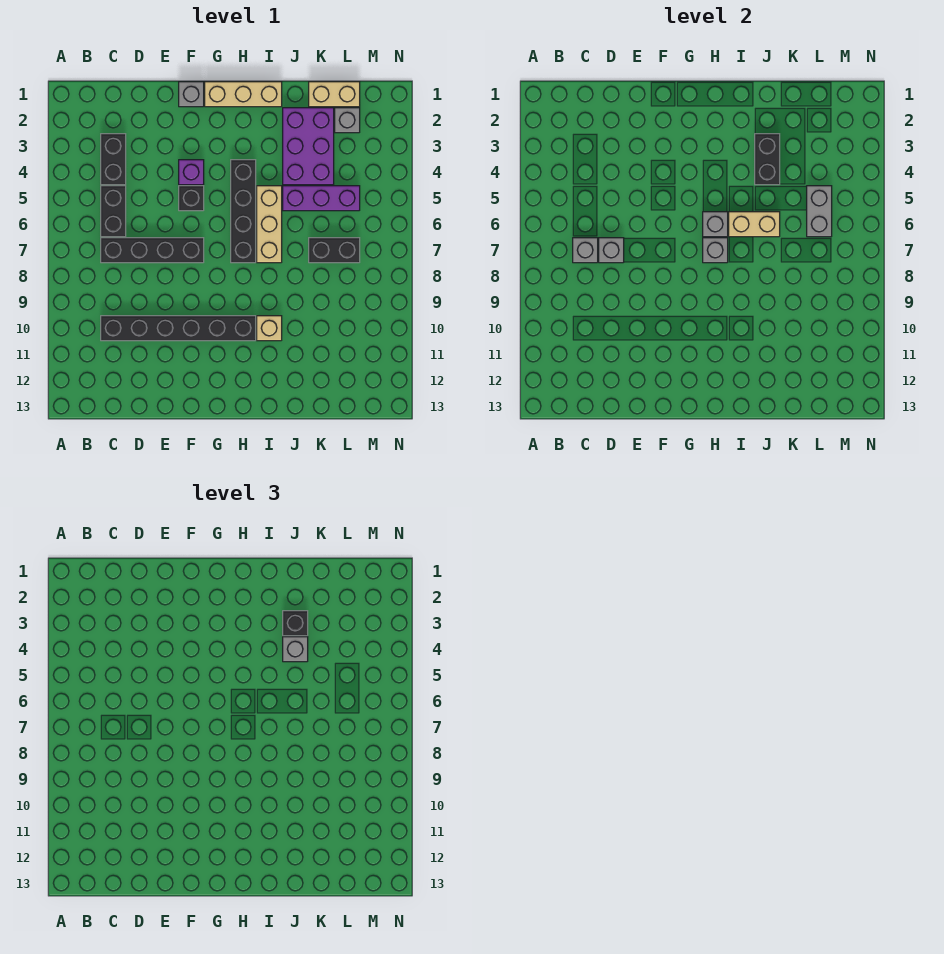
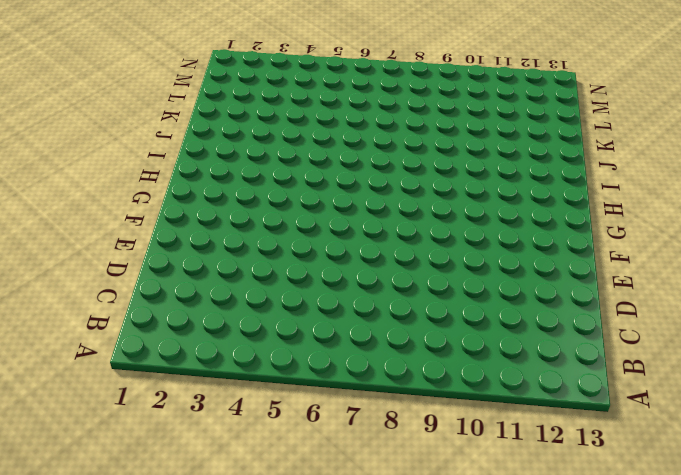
none -> black 1x2 brick [101,134,126,185]
none -> black 1x2 brick [101,186,126,237]
none -> black 1x4 brick [101,238,204,263]

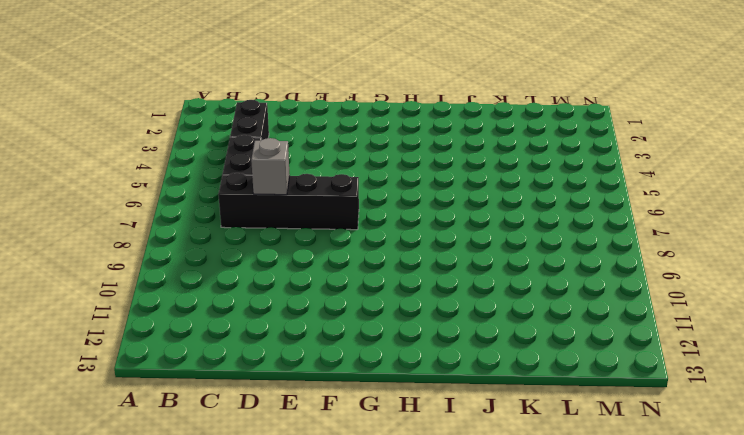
none -> black 1x6 brick [101,316,256,341]
none -> grey 1x1 brick [179,82,204,107]
none -> purple 1x1 brick [179,160,204,185]

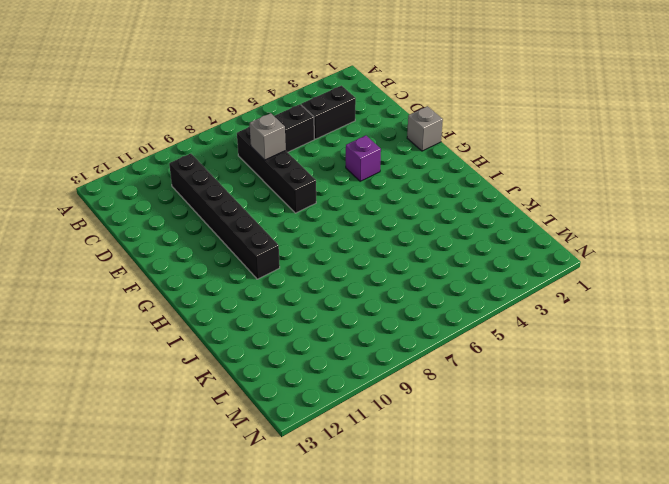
none -> black 1x1 brick [179,186,204,211]
none -> tan 1x3 brick [205,82,282,107]
none -> black 1x4 brick [231,160,256,263]

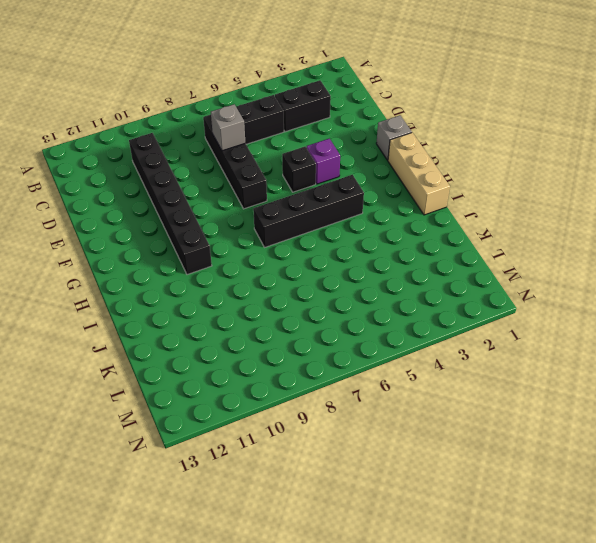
none -> tan 1x3 brick [257,186,282,263]
none -> tan 1x1 brick [257,316,282,341]
none -> purple 2x3 brick [283,108,334,185]

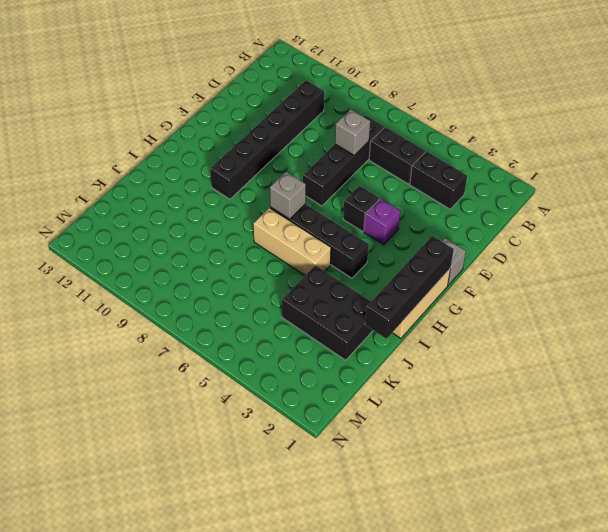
black 1x4 brick [365,236,454,339] -> none
black 2x3 brick [282,265,373,360] -> purple 2x3 brick [283,108,334,185]
none -> tan 1x1 brick [257,316,282,341]
none -> purple 1x3 brick [283,186,360,211]
none -> tan 1x2 brick [309,82,360,107]

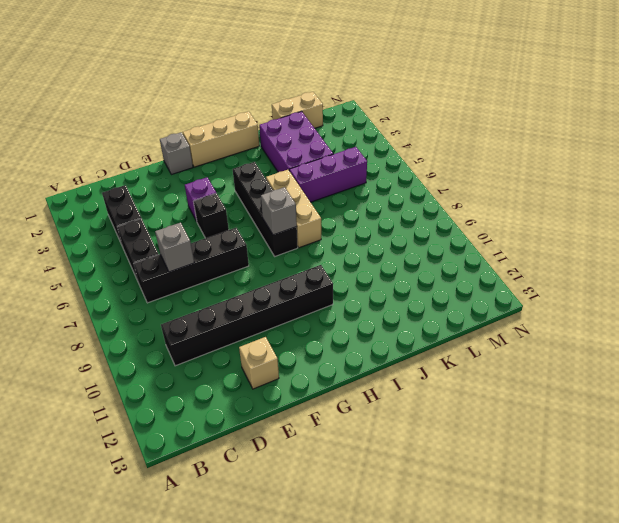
tan 1x1 brick [239,337,279,389] -> tan 1x1 brick moved to [257,316,282,341]
none -> black 1x2 brick [309,238,360,263]
none -> grey 1x1 brick [335,108,360,133]
none -> grey 1x1 brick [573,238,598,263]

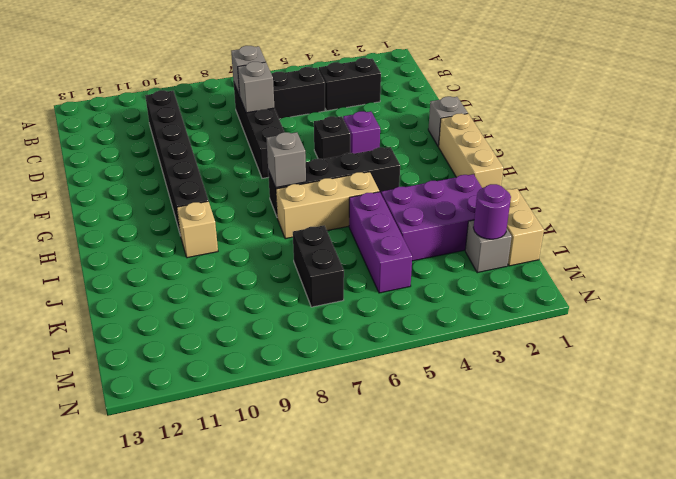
purple 1x1 round brick [473,184,511,239] -> none
none -> grey 1x1 brick [703,212,728,237]
none -> tan 1x2 brick [729,212,780,237]
none -> black 1x2 brick [755,134,780,185]

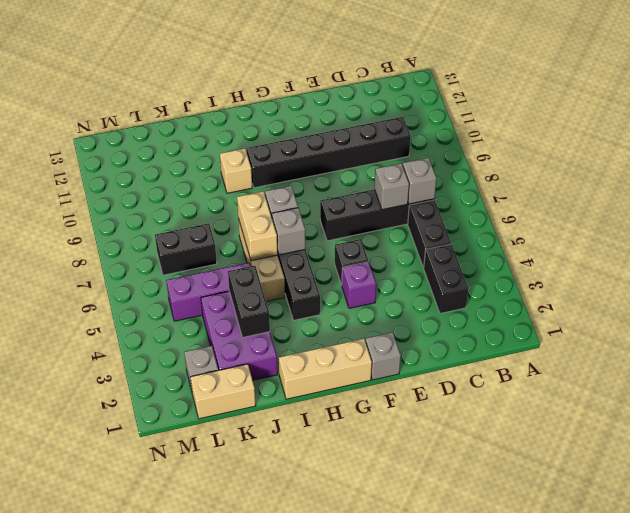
tan 1x2 brick [237,191,278,261] -> tan 1x2 brick turned to [729,212,780,237]
none -> grey 1x2 brick [807,186,832,237]
none -> black 1x1 brick [283,611,308,636]
none -> grey 1x1 brick [283,637,308,662]

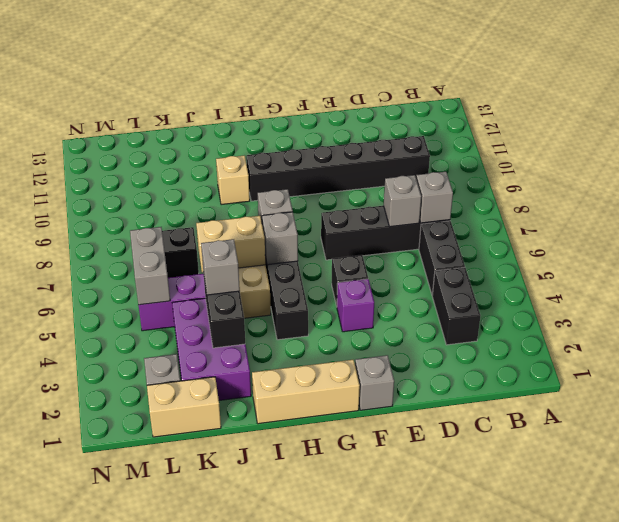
none -> black 1x1 brick [283,611,308,636]

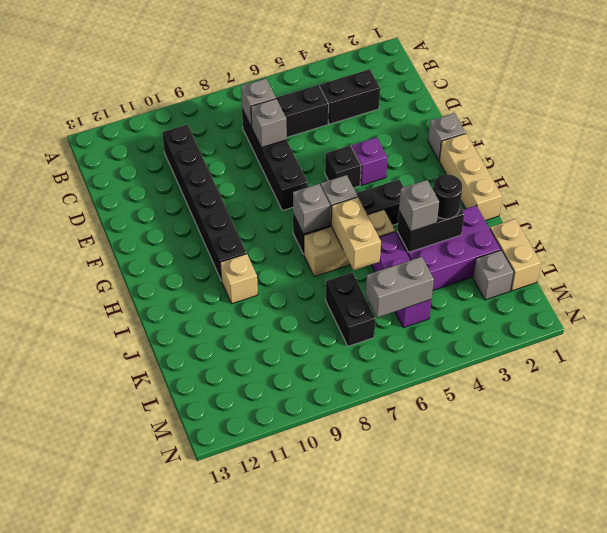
black 1x1 round brick [433,174,462,219] -> black 1x1 brick [283,611,308,636]

